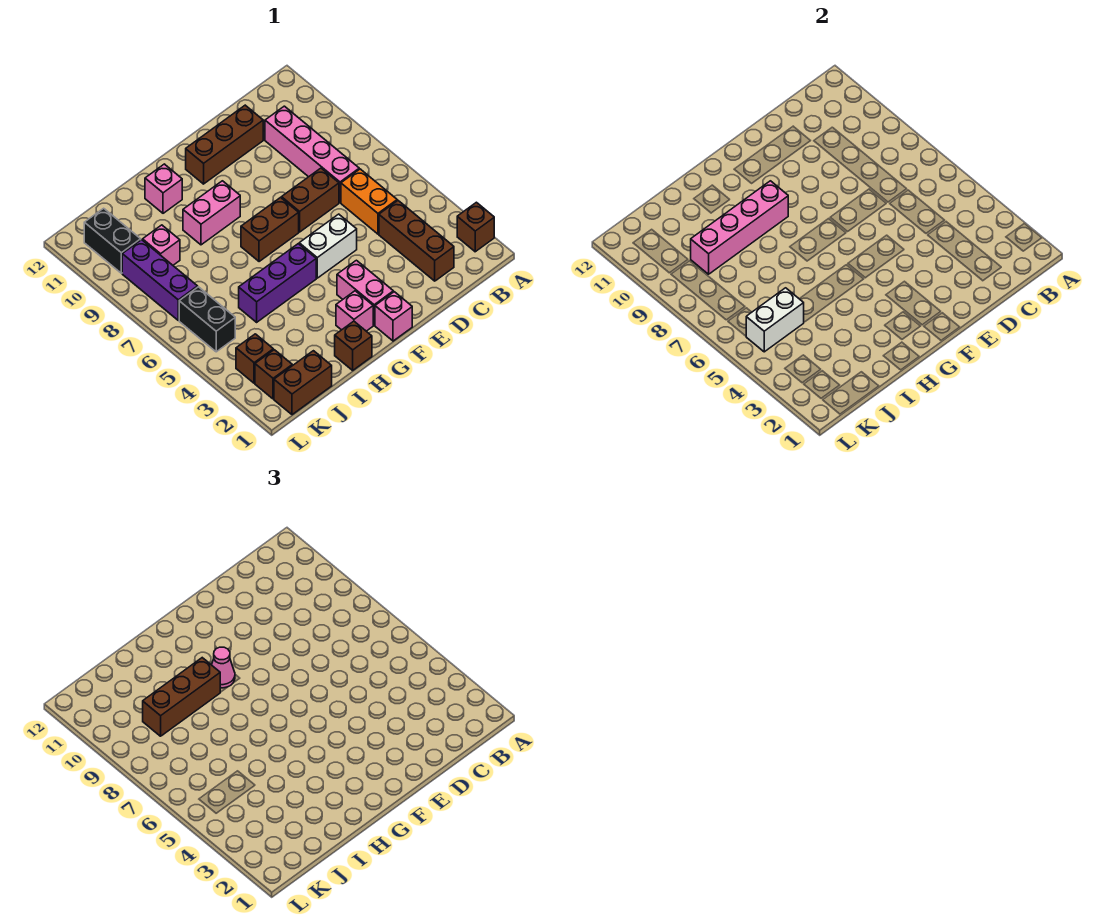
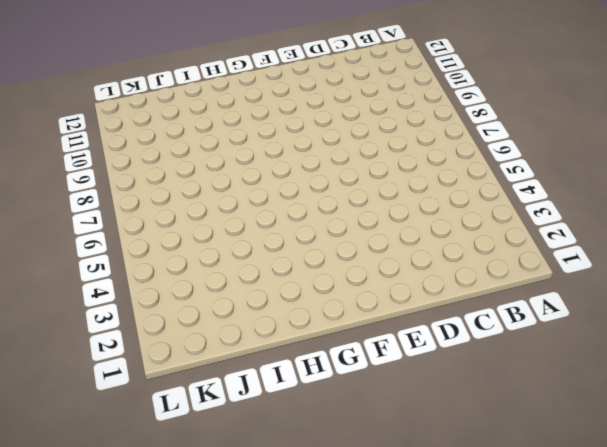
none -> brown 1x1 brick [457,202,494,252]
none -> brown 1x3 brick [379,201,454,281]
none -> orange 1x2 brick [341,169,397,234]

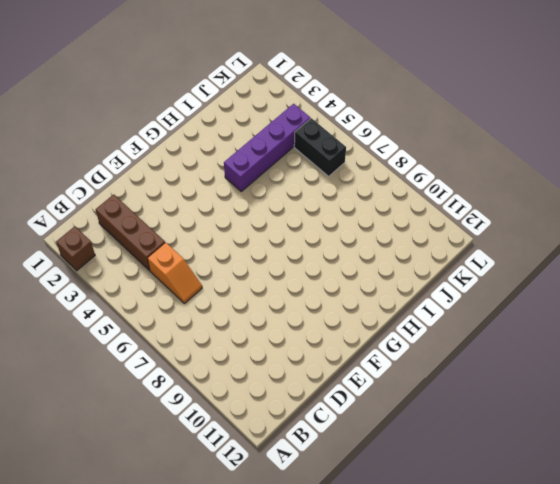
orange 1x2 slope [147,242,202,303] -> orange 1x2 brick [341,169,397,234]
purple 1x4 brick [224,104,310,191] -> none
none -> pink 1x4 brick [265,106,359,203]
none -> brown 1x2 brick [282,168,339,232]
none -> brown 1x3 brick [186,105,263,184]

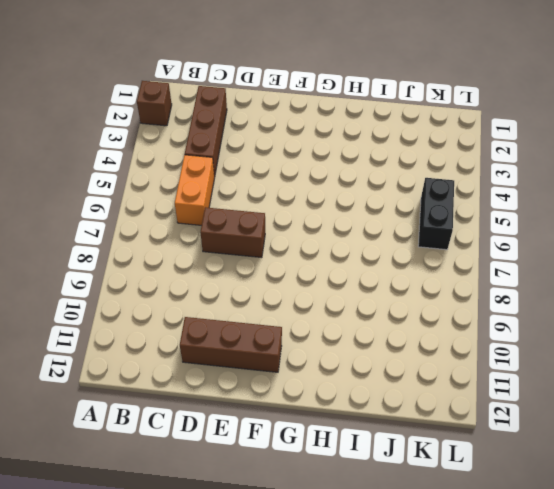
none -> pink 1x4 brick [265,106,359,203]
none -> white 1x2 brick [299,214,357,278]
none -> pink 1x1 brick [375,292,412,341]

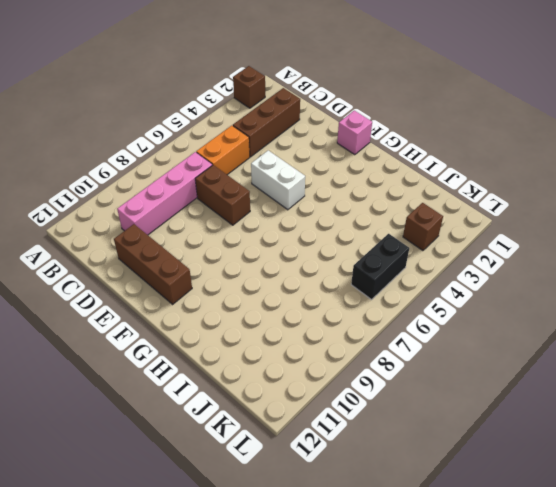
none -> pink 1x2 brick [337,260,393,325]
none -> brown 1x2 brick [241,198,299,262]
none -> pink 1x1 brick [336,291,373,331]

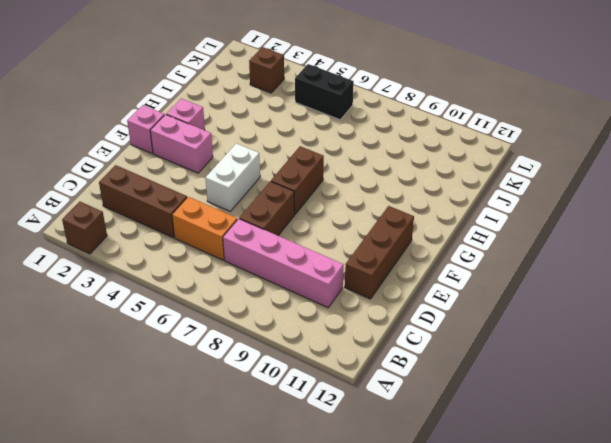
none -> purple 1x3 brick [239,244,316,322]
none -> pink 1x2 brick [183,181,240,245]
none -> brown 1x1 brick [335,321,372,370]

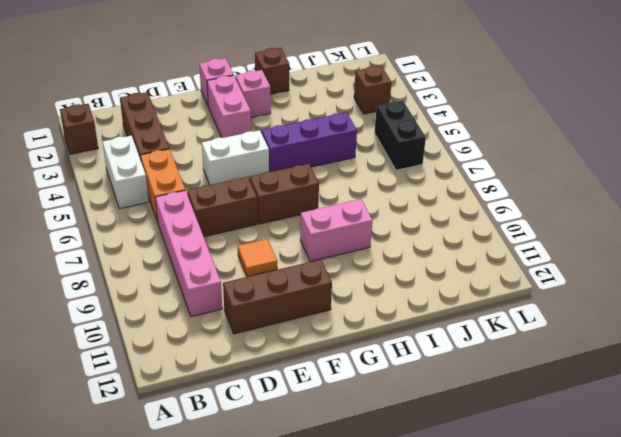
white 1x2 brick [103,136,149,209] -> white 1x2 brick turned to [746,288,804,352]
orange 1x1 tile [238,239,277,277] -> none
none -> pink 1x1 brick [145,164,182,213]
none -> brown 1x2 brick [274,351,332,415]
none -> pink 1x1 brick [143,225,180,265]

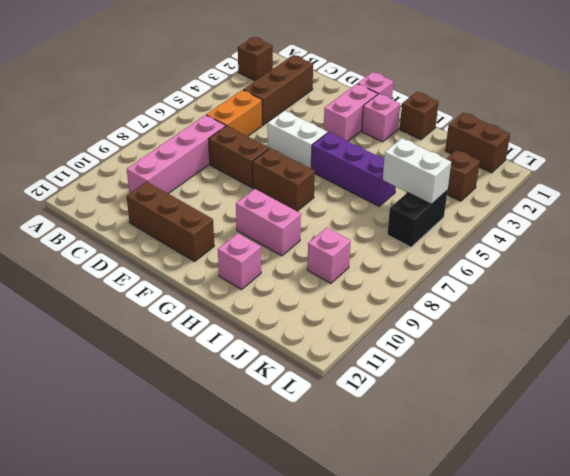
none -> brown 1x1 brick [255,350,292,399]
none -> purple 1x3 brick [122,240,198,320]
none -> black 1x2 brick [84,208,141,273]

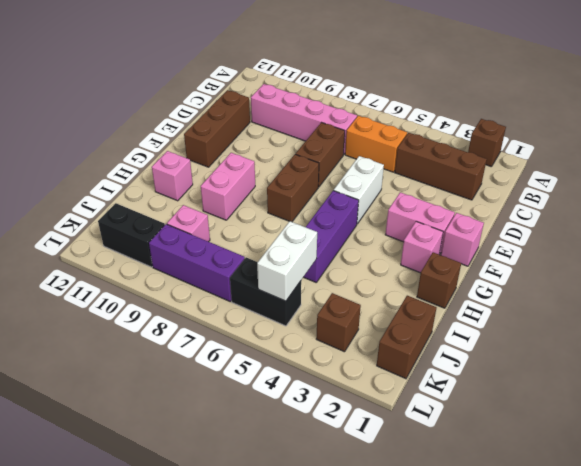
none -> brown 1x1 brick [255,350,292,399]
none -> pink 1x4 brick [691,181,788,274]
none -> pink 1x1 cone [212,647,235,688]

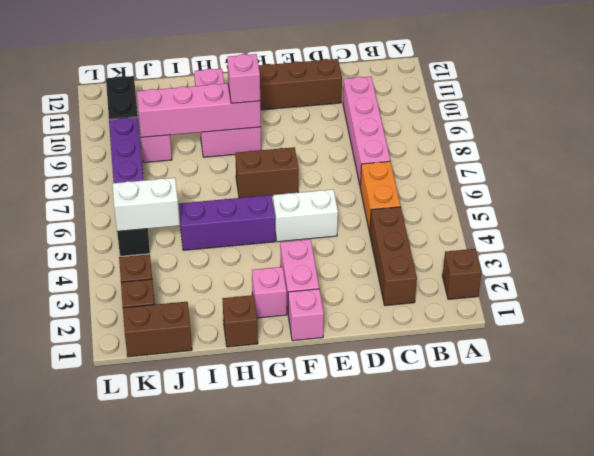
pink 1x1 brick [227,54,260,103] -> pink 1x1 cone [212,647,235,688]
none -> brown 1x2 brick [282,168,339,232]
none -> brown 1x3 brick [143,658,220,736]

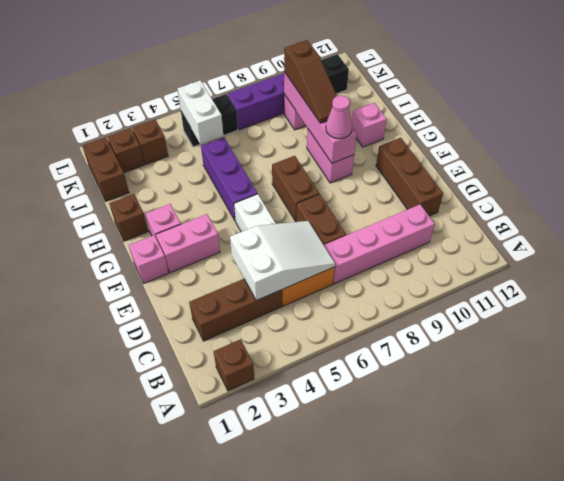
white 2x3 slope [230,221,335,300] -> none
brown 1x3 slope [284,40,337,123] -> brown 1x3 brick [143,658,220,736]

